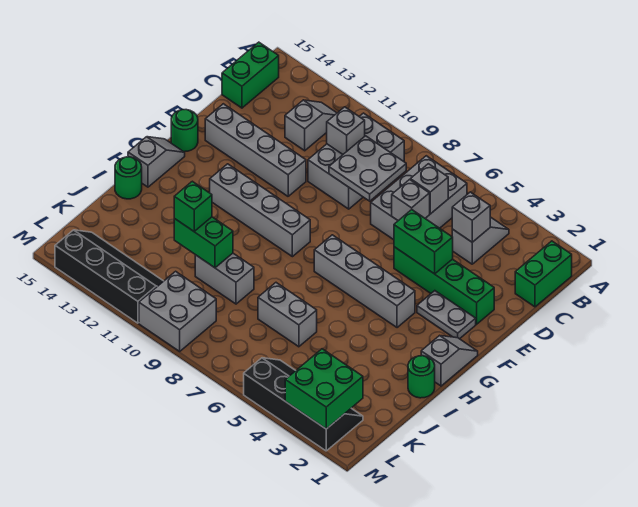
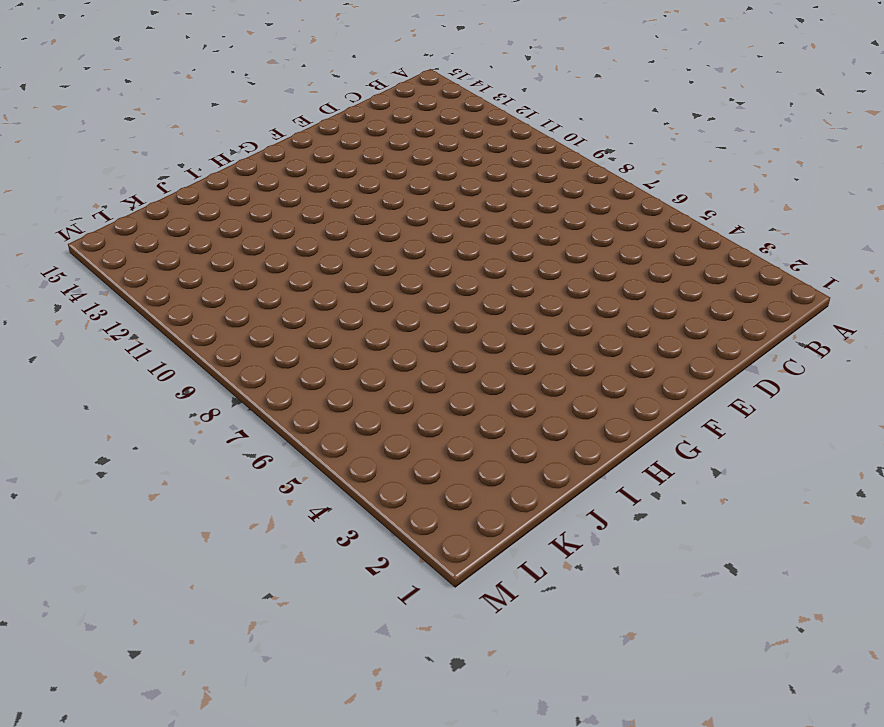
none -> green 1x2 brick [515,241,572,307]
none -> grey 1x2 slope [452,217,509,264]
none -> grey 2x3 brick [371,156,467,240]
none -> grey 2x3 brick [308,113,404,209]

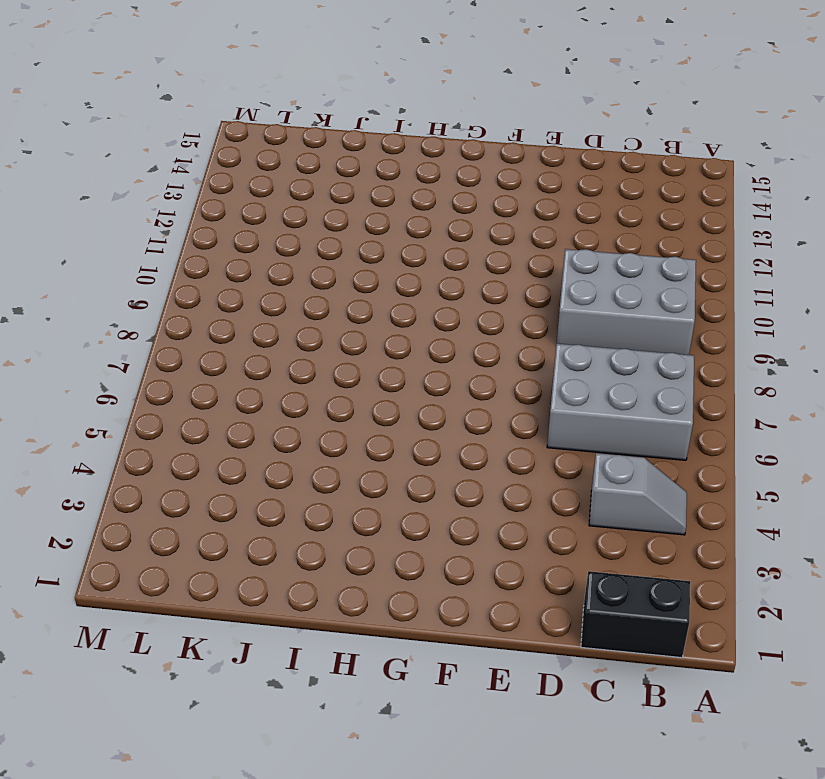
black 1x2 brick [581,571,690,658] -> green 1x2 brick [515,241,572,307]
none -> grey 1x2 slope [285,100,337,151]
none -> green 1x2 brick [222,42,279,108]
none -> green 1x4 brick [394,247,494,324]
none -> grey 1x4 brick [205,104,306,196]

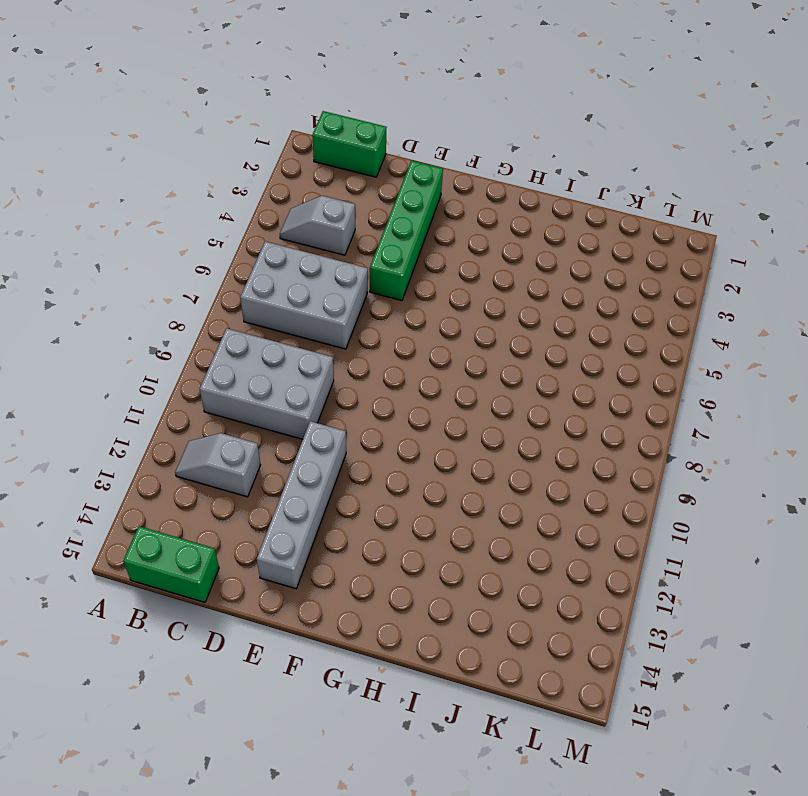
none -> grey 1x2 plate [417,291,476,339]
none -> green 1x1 round brick [171,110,198,152]
none -> grey 1x2 slope [421,335,478,386]
none -> grey 1x4 brick [314,235,415,328]

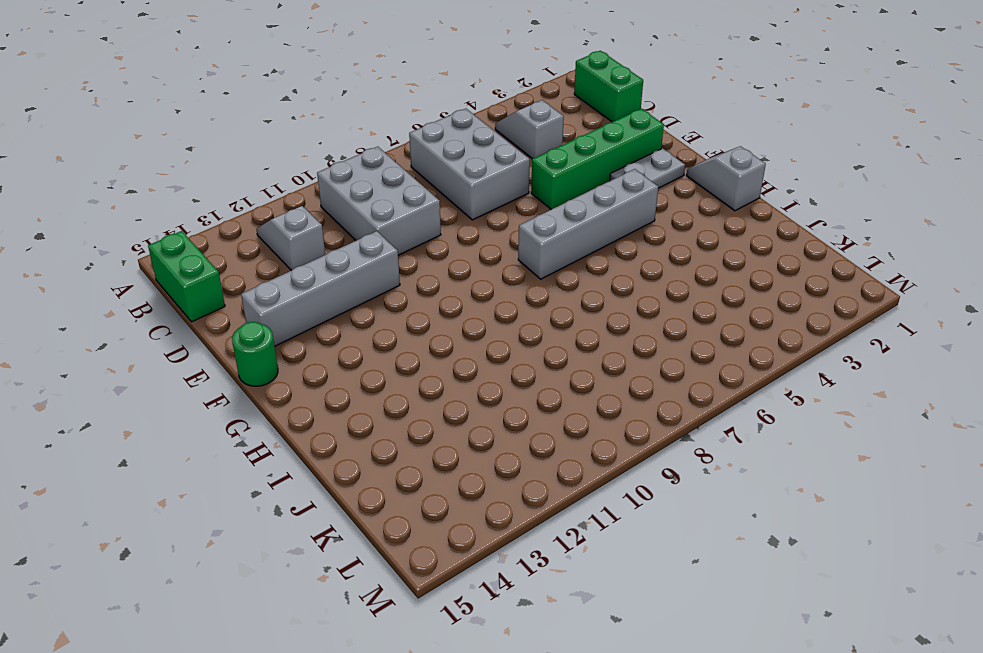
none -> grey 1x4 brick [210,164,310,257]
none -> grey 1x2 slope [128,137,185,187]
none -> green 1x1 round brick [408,356,435,398]
none -> green 1x1 round brick [115,157,142,199]

